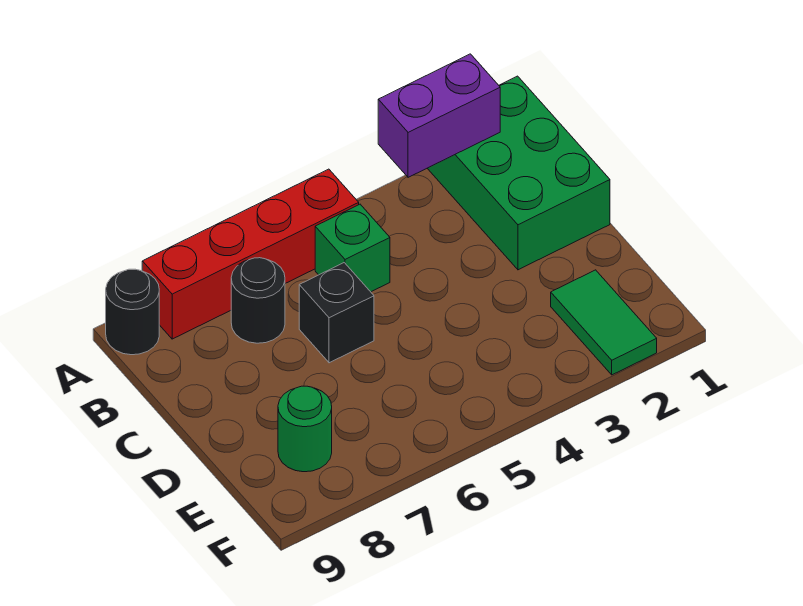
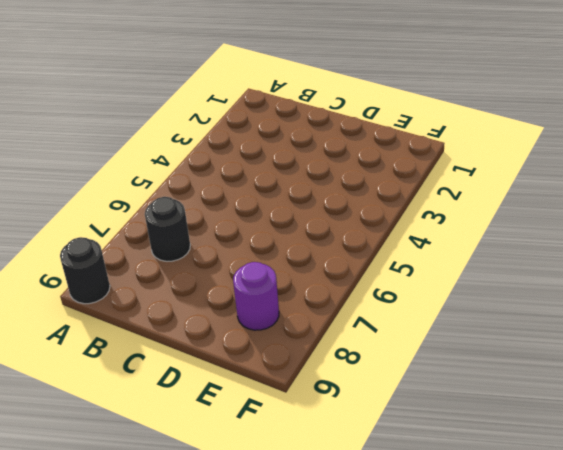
purple 1x1 round brick [233,262,279,330] -> green 1x1 round brick [278,386,332,472]
none -> green 2x3 brick [427,76,610,270]
none -> red 1x4 brick [142,169,359,339]

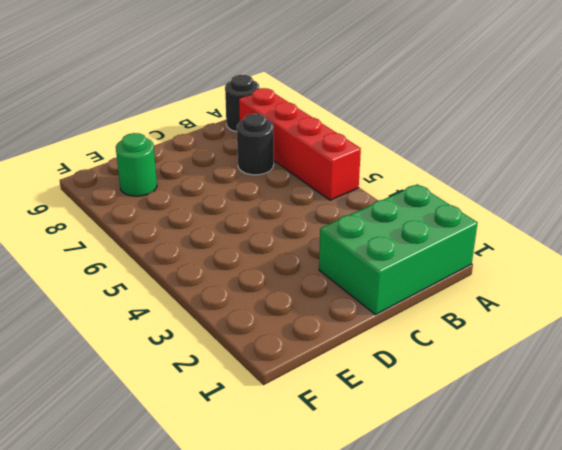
none -> green 1x1 brick [315,204,390,292]
none -> black 1x1 brick [299,263,374,363]

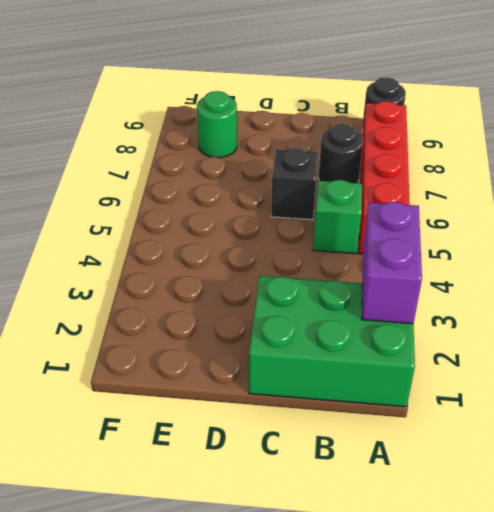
none -> green 1x2 tile [551,270,657,375]

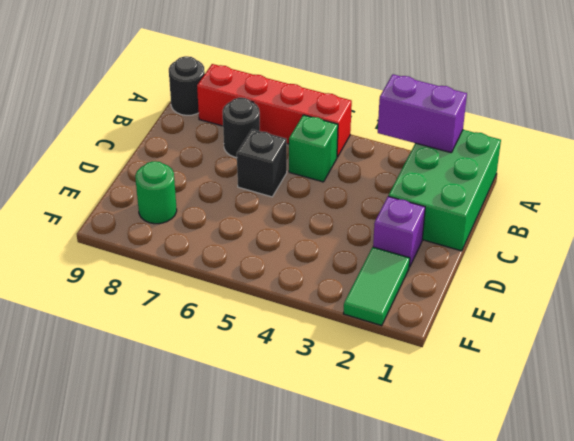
purple 1x1 brick [373,196,425,267] -> none

